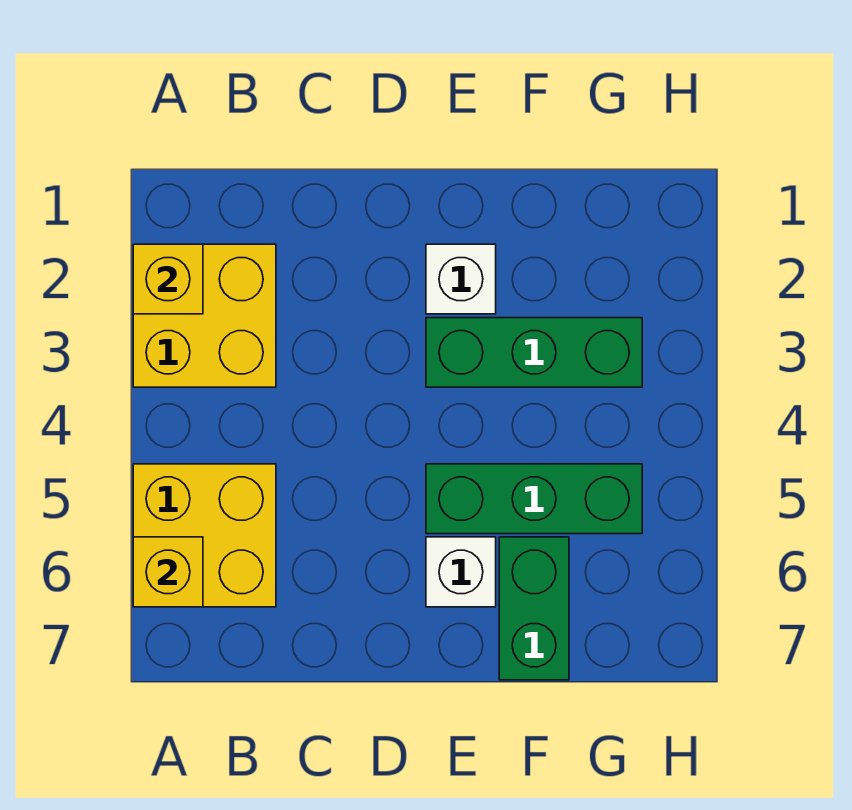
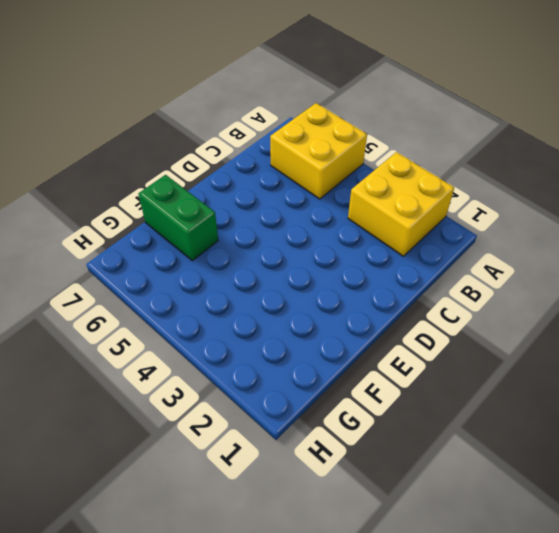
none -> white 1x1 brick [426,244,496,314]
none -> green 1x3 brick [426,318,642,387]

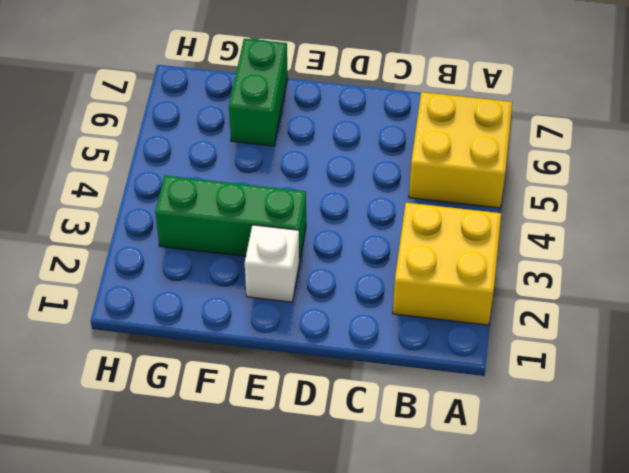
none -> green 1x3 brick [426,464,642,534]
none -> white 1x1 brick [426,537,496,607]

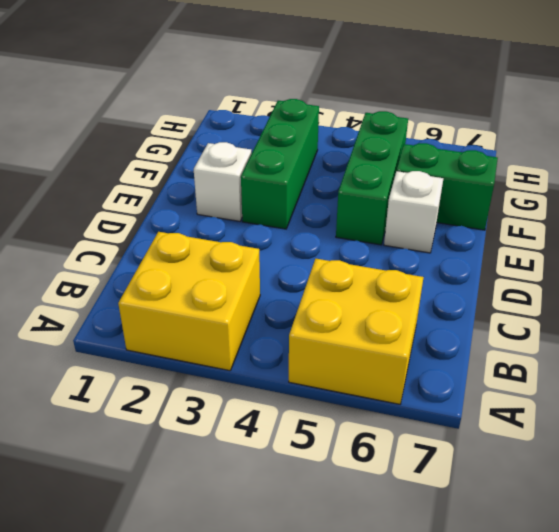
none -> yellow 1x1 brick [133,244,203,314]
none -> yellow 1x1 brick [133,537,203,607]

